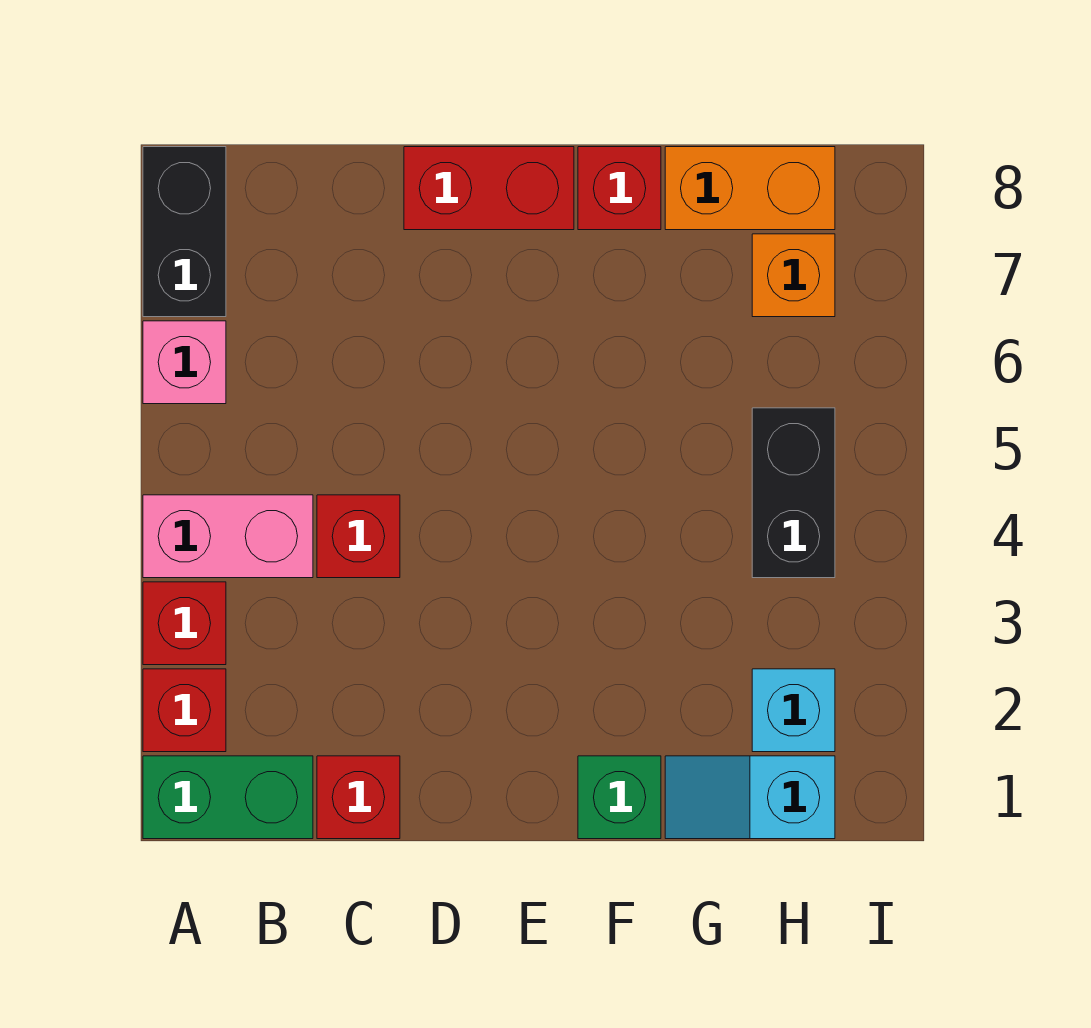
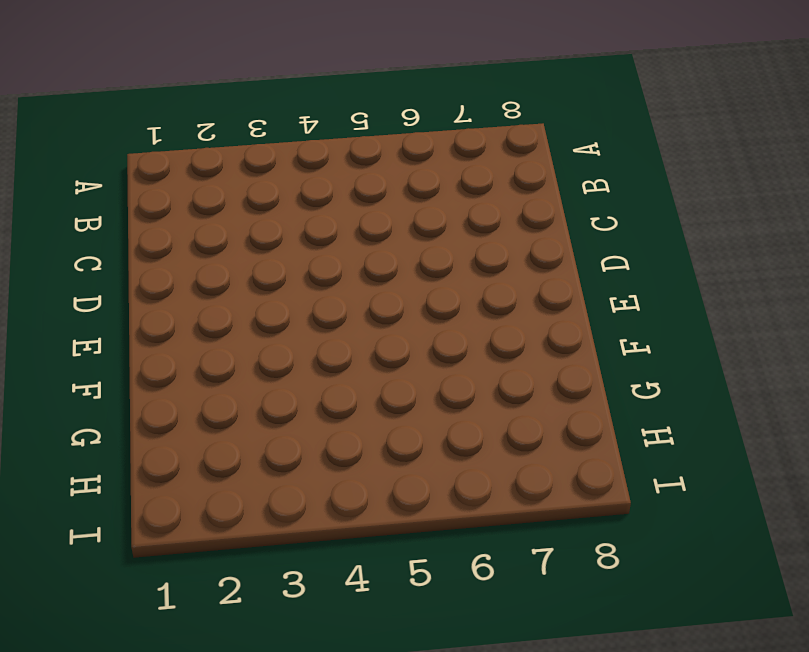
none -> green 1x2 brick [143,756,313,839]
none -> red 1x1 brick [143,669,226,752]
none -> red 1x1 brick [143,582,226,665]

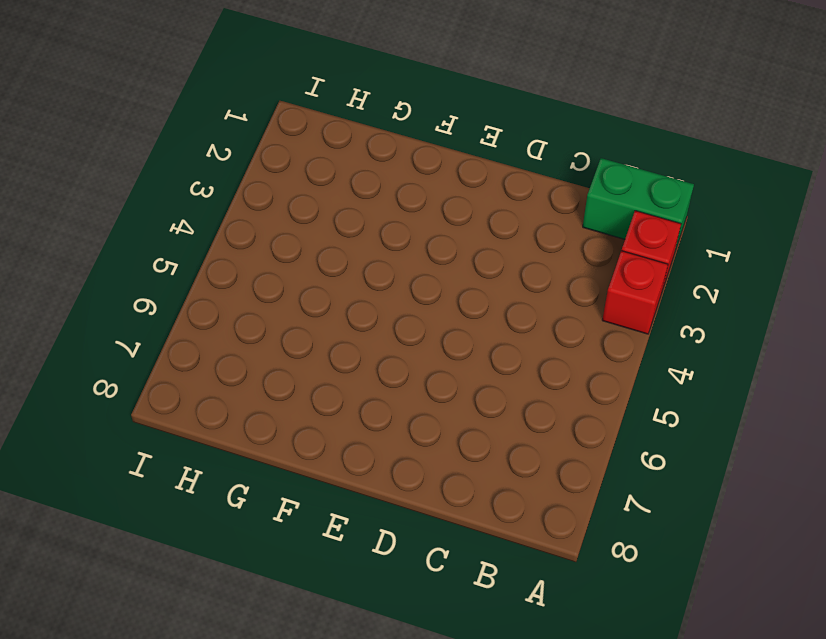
none -> pink 1x2 brick [143,495,313,578]
none -> pink 1x1 brick [143,321,226,404]
none -> black 1x2 brick [143,147,226,317]

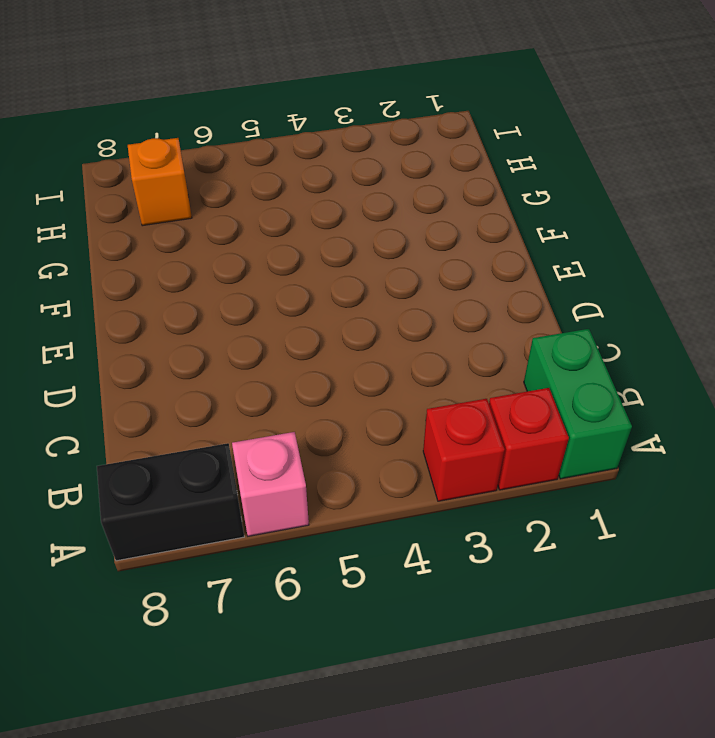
none -> pink 1x2 brick [143,495,313,578]
none -> red 1x1 brick [317,756,400,839]
none -> red 1x1 brick [317,495,400,578]

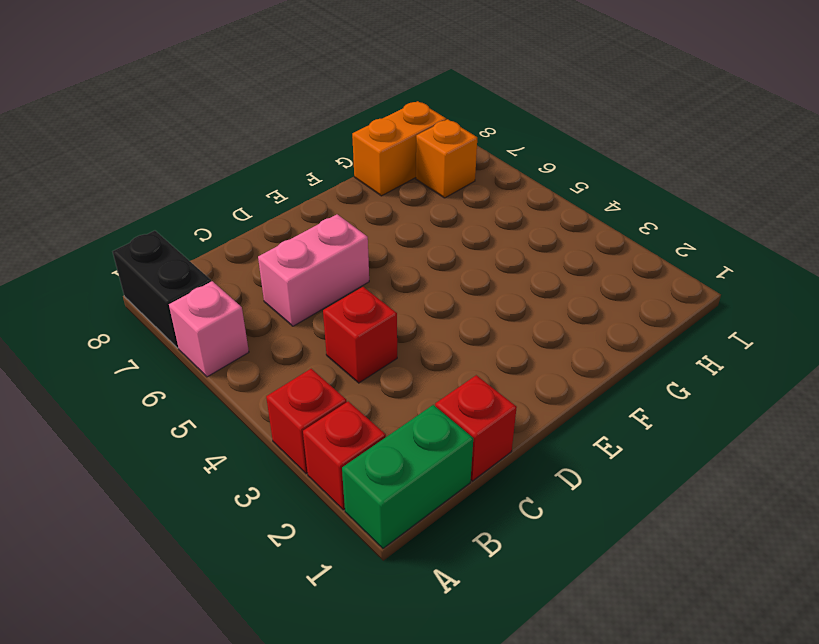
pink 1x2 brick [258,214,369,326] -> pink 1x2 brick moved to [143,495,313,578]
none -> red 1x2 brick [404,147,574,230]
none -> green 1x1 brick [578,756,661,839]
none -> red 1x1 brick [578,147,661,230]

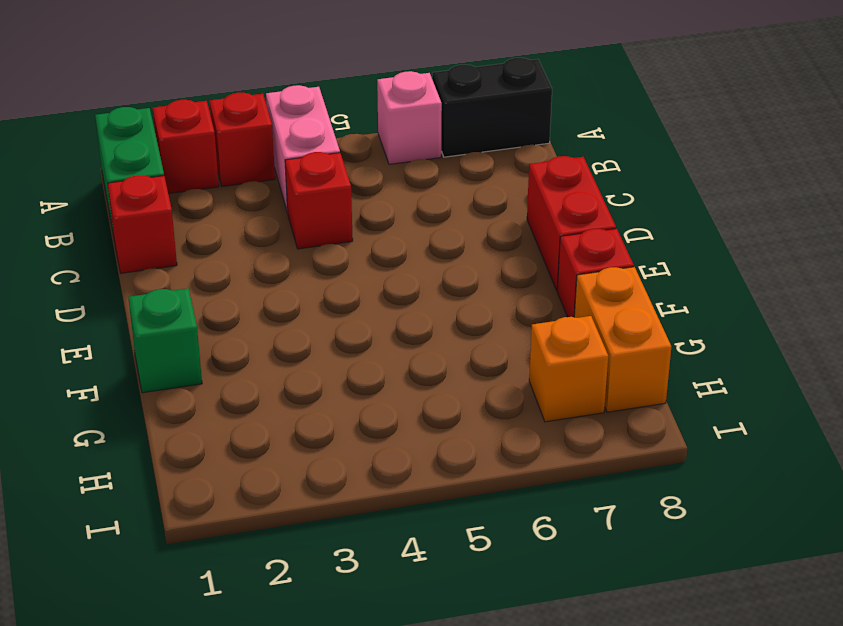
none -> cyan 1x2 slope [665,756,835,839]
none -> cyan 1x1 brick [752,669,835,752]
none -> black 1x2 brick [752,408,835,578]

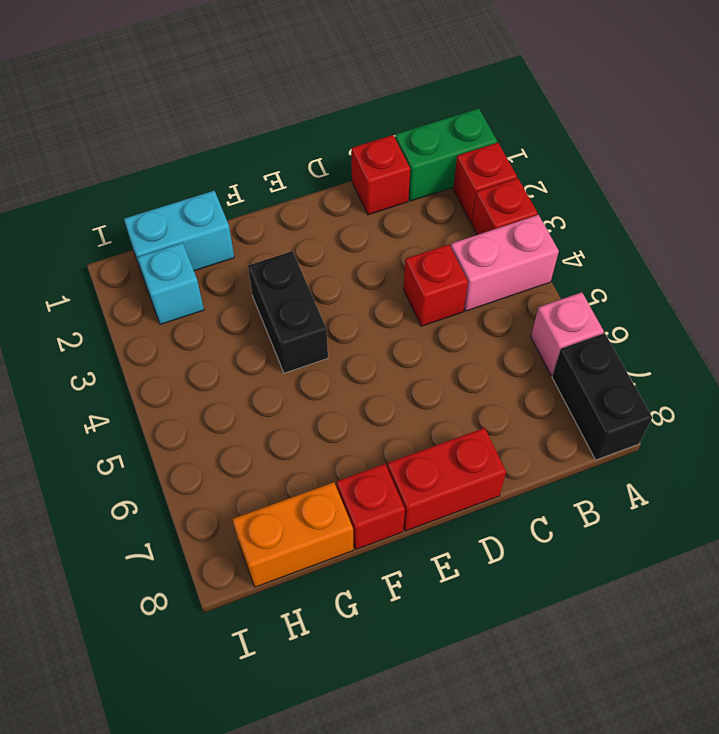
black 1x2 brick [248,251,328,373] -> black 1x2 brick moved to [752,408,835,578]
cyan 1x2 brick [124,191,234,281] -> cyan 1x2 slope [665,756,835,839]
none -> green 1x1 brick [578,756,661,839]
none -> orange 1x1 brick [752,234,835,317]

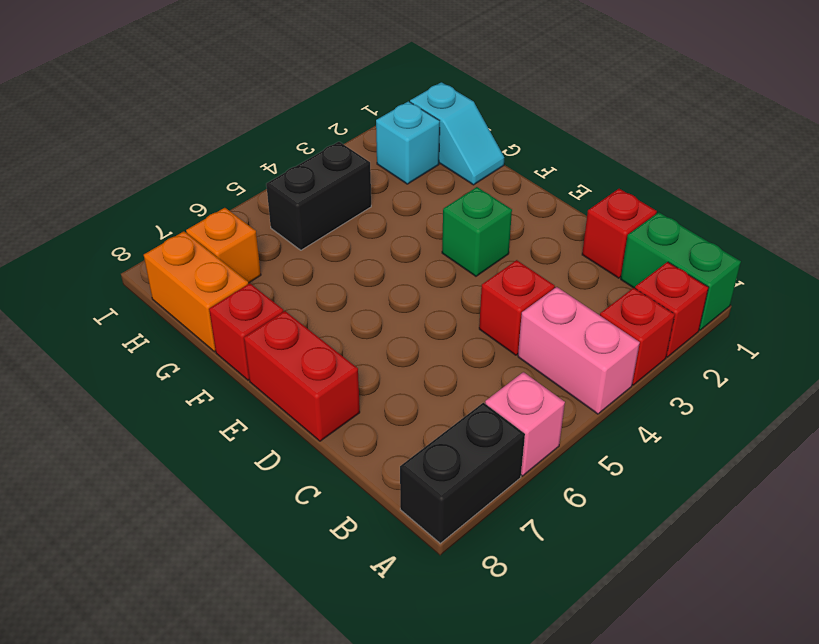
green 1x1 brick [442,187,512,276] -> green 1x1 brick moved to [578,756,661,839]

